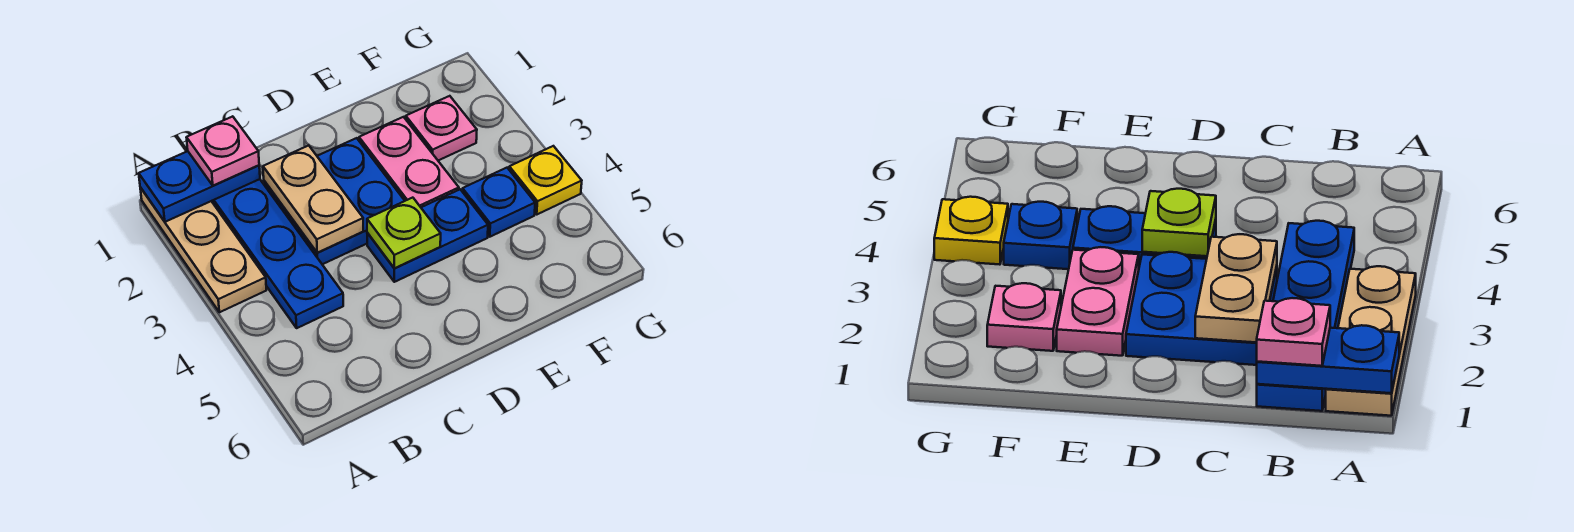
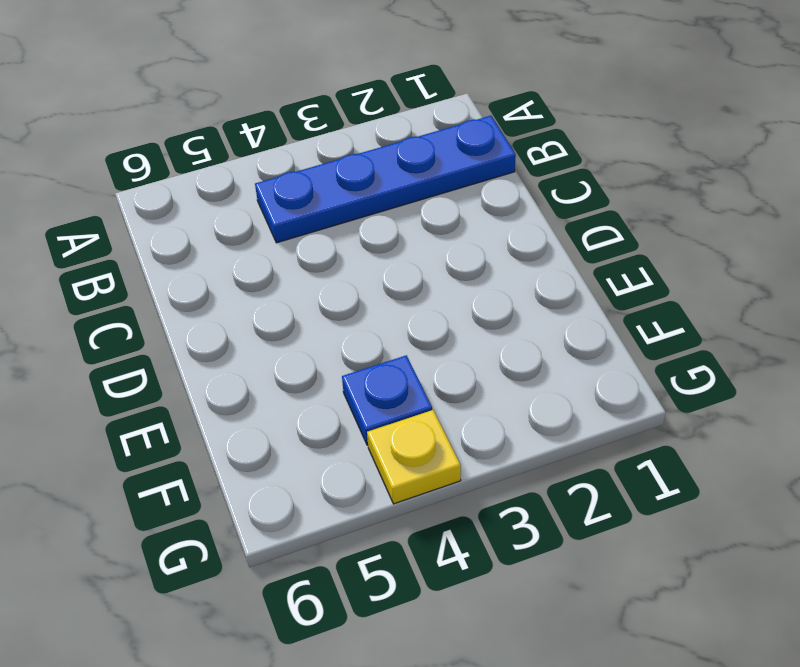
none -> tan 1x3 plate [140,188,266,312]
none -> blue 2x2 plate [264,138,405,264]
none -> blue 1x2 plate [367,190,488,282]

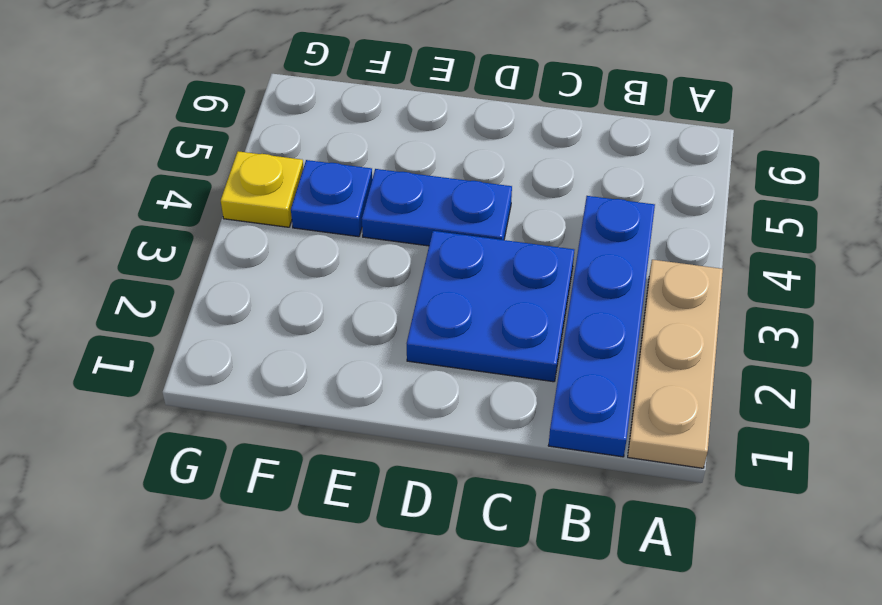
none -> pink 1x2 plate [359,117,459,207]
none -> pink 1x1 plate [406,96,477,160]
none -> blue 1x2 plate [139,151,260,222]

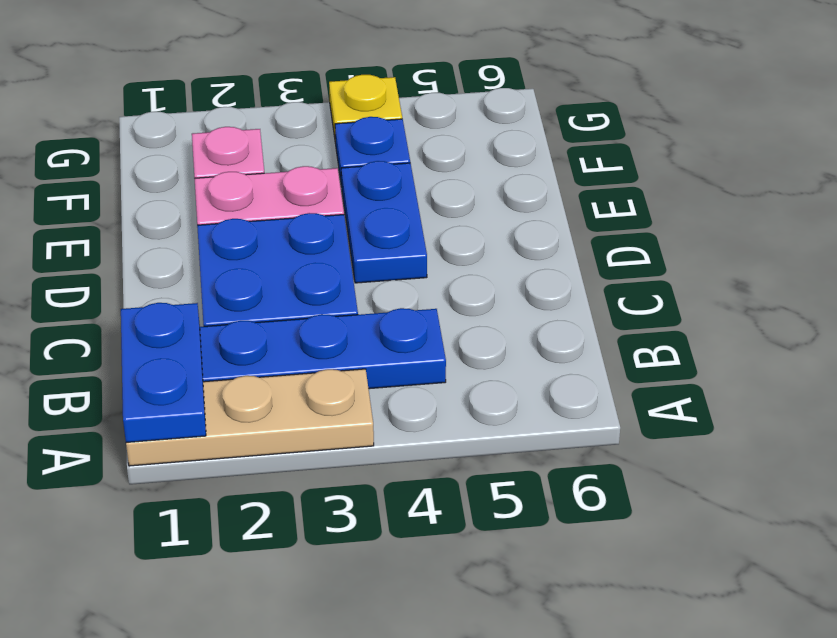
none -> tan 1x2 plate [263,145,363,253]
none -> lime 1x1 plate [367,198,441,268]
none -> pink 1x1 plate [186,116,259,186]

